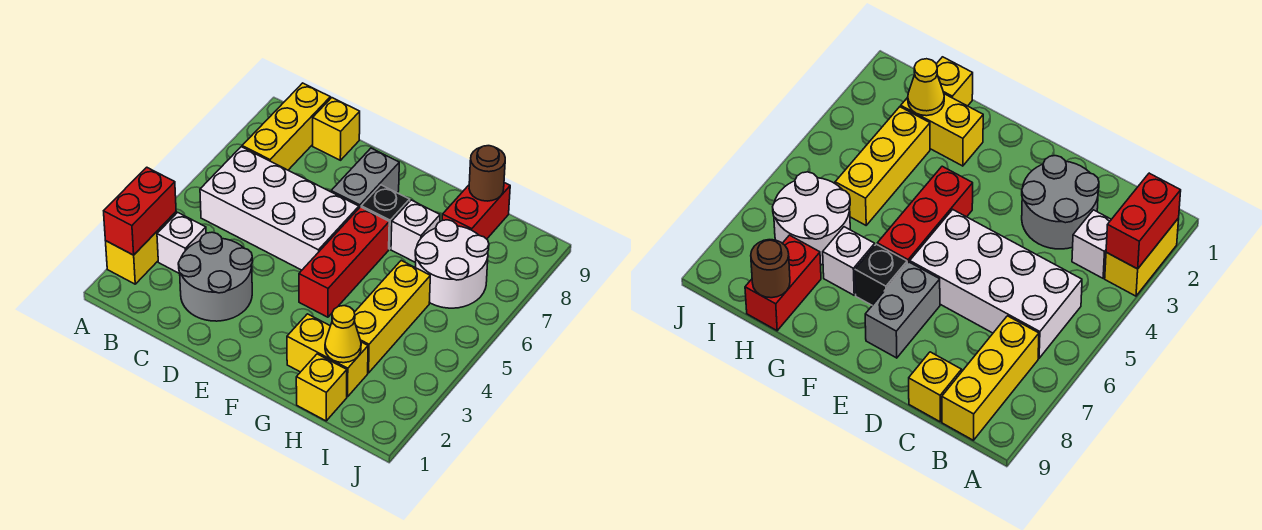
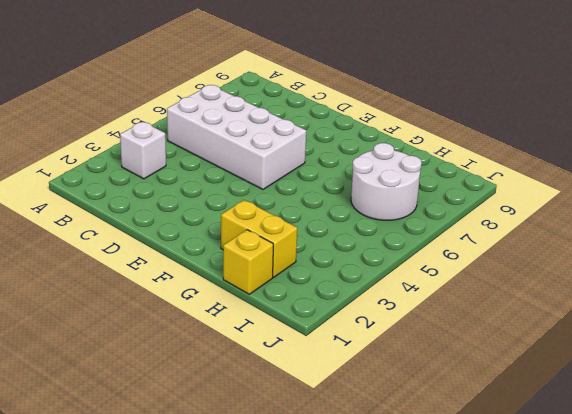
none -> yellow 1x2 brick [106,212,176,284]
none -> yellow 1x3 brick [242,83,330,170]
none -> grey 2x2 round brick [178,232,253,321]

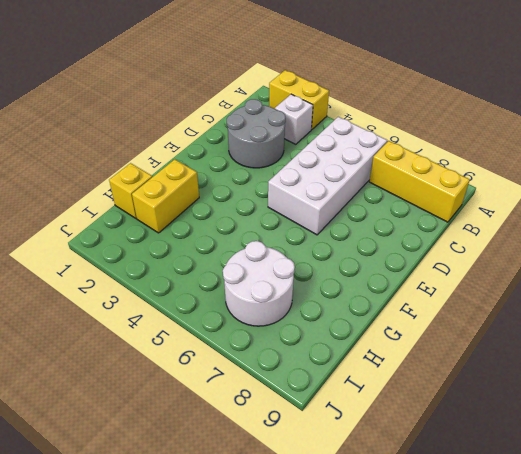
none -> yellow 1x1 brick [313,98,360,160]
none -> grey 1x2 brick [331,148,399,208]
none -> red 1x3 brick [299,207,389,317]

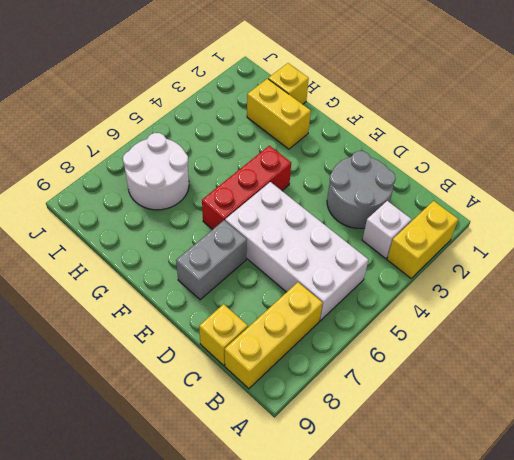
none -> black 1x1 brick [361,185,410,249]
none -> white 1x1 brick [391,200,440,263]
none -> yellow 1x3 brick [354,261,430,373]

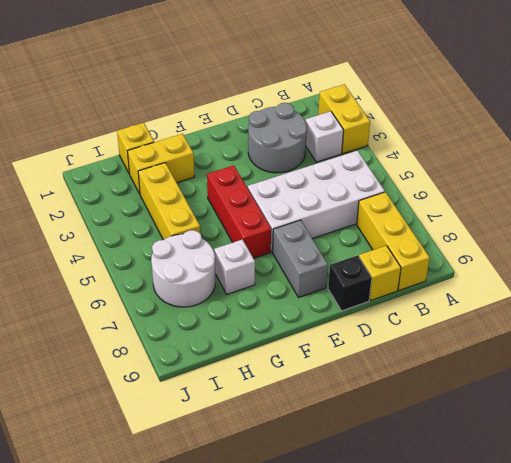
black 1x1 brick [328,255,372,311] -> black 1x1 brick moved to [361,185,410,249]
none -> red 1x2 brick [442,183,510,239]
none -> red 1x2 brick [104,167,176,255]
none -> yellow 1x1 cone [325,306,361,363]

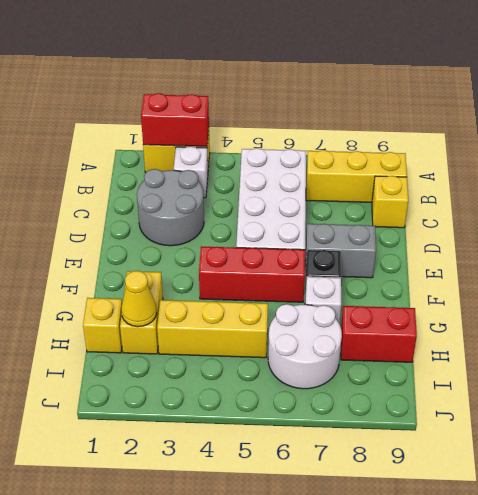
none -> brown 1x1 round brick [469,146,505,201]

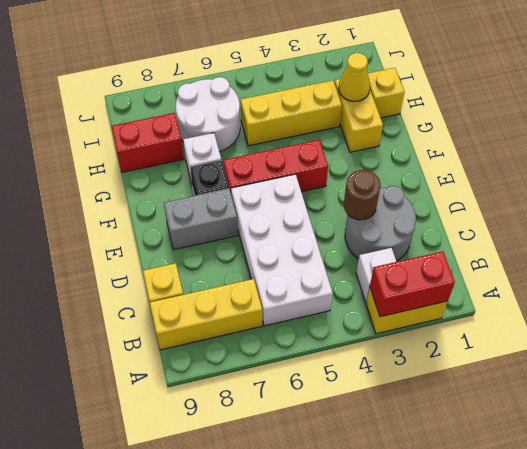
brown 1x1 round brick [344,170,381,220] -> brown 1x1 round brick moved to [469,146,505,201]

